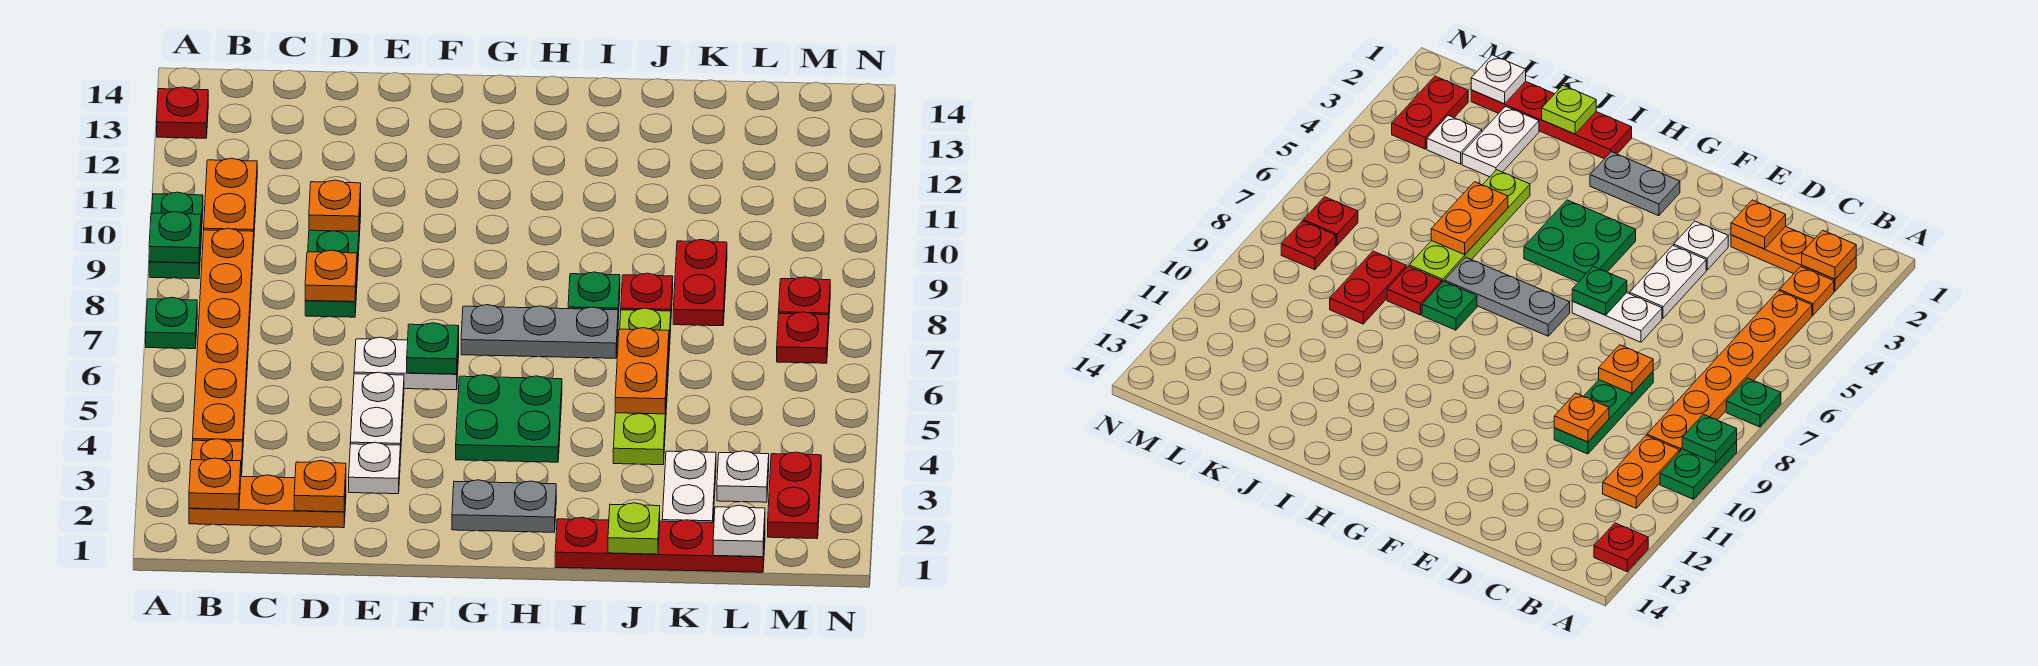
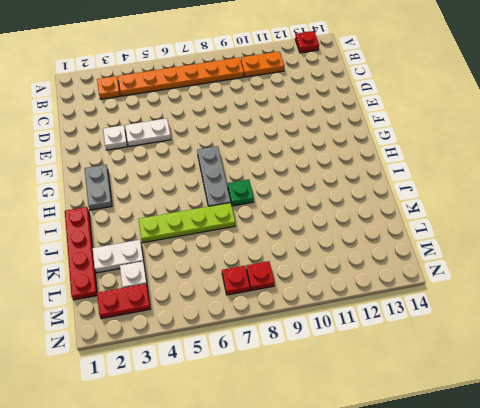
none -> green 1x1 plate [146,297,197,349]
none -> green 1x2 plate [149,192,203,279]
none -> orange 1x3 plate [189,475,346,528]
none -> green 1x3 plate [305,202,361,317]

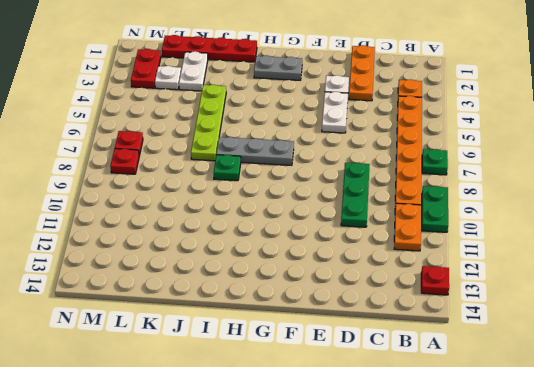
orange 1x3 plate [349,45,375,101] -> orange 1x3 plate turned to [189,475,346,528]
none -> white 1x2 plate [354,337,459,390]
none -> green 2x2 plate [456,375,562,462]
none -> red 1x1 plate [621,273,673,313]
none -> red 1x2 plate [673,240,727,326]

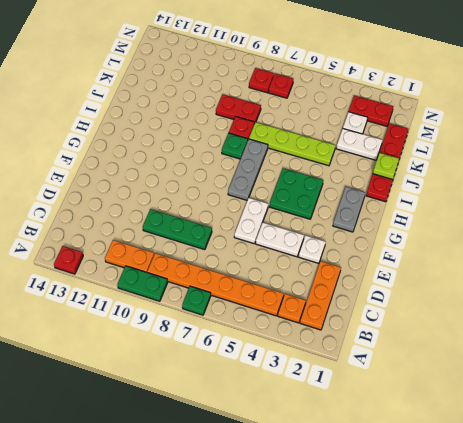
none -> green 1x1 plate [149,212,201,263]
none -> orange 1x1 plate [189,458,241,509]
none -> orange 1x1 plate [294,461,346,512]
none -> orange 1x1 plate [305,250,357,302]

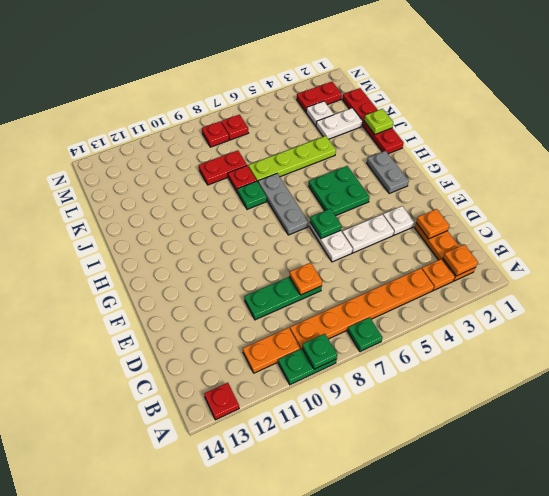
none -> orange 1x1 plate [309,180,361,232]
none -> orange 1x2 plate [615,328,669,414]
none -> white 1x1 plate [713,505,765,557]

